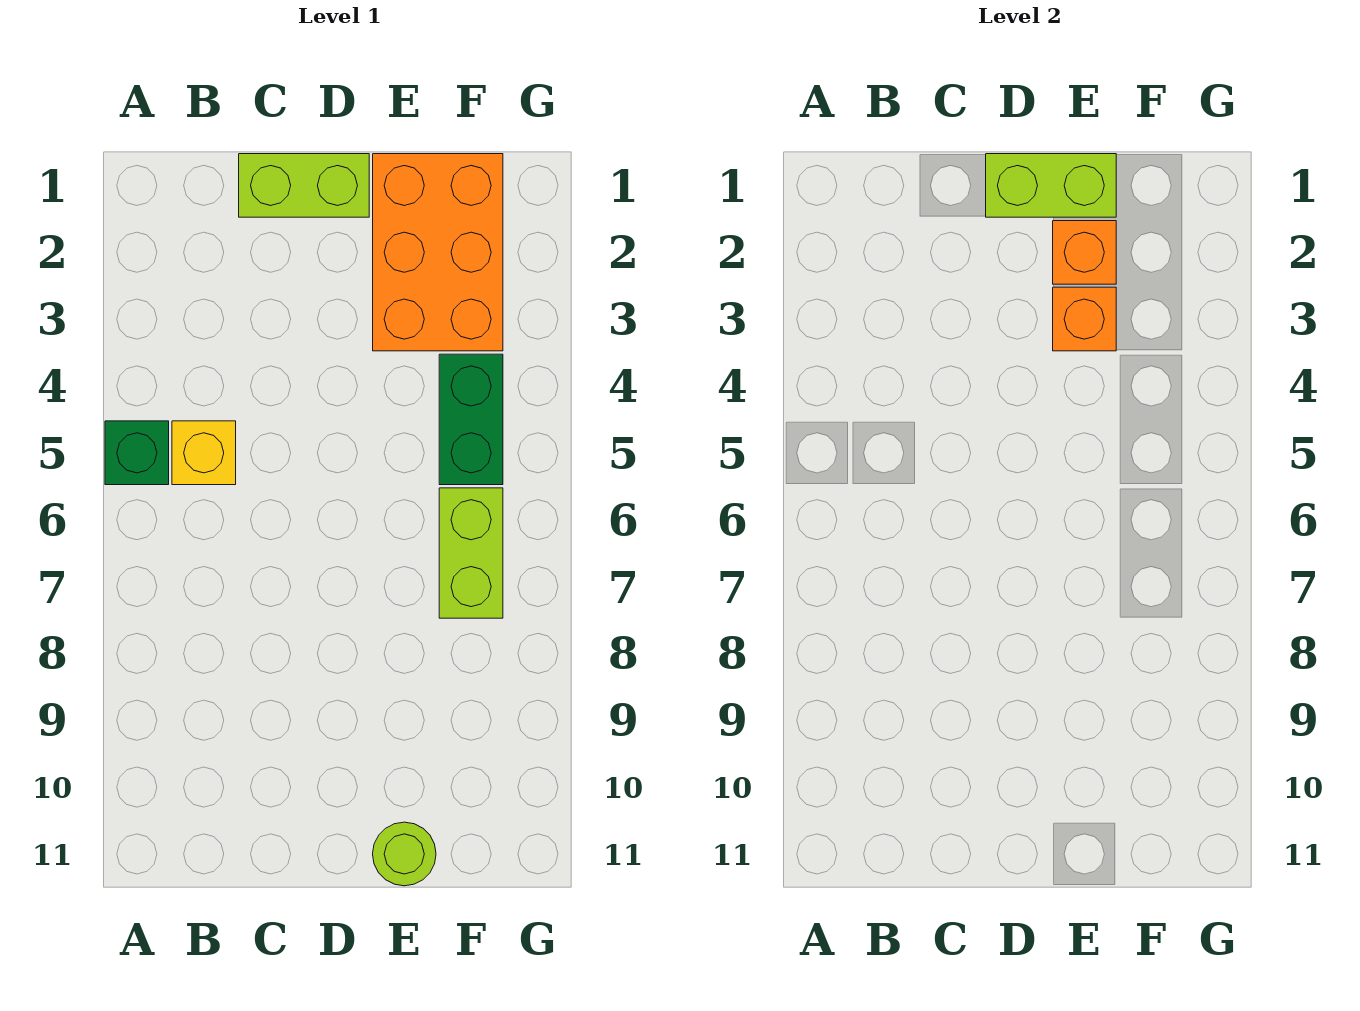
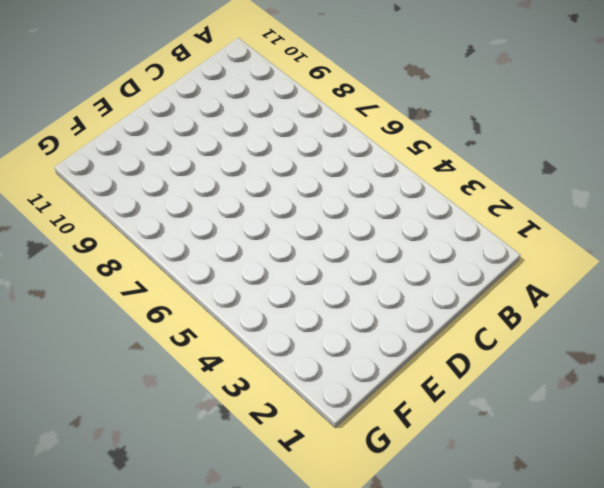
none -> green 1x1 brick [105,421,169,485]
none -> yellow 1x1 brick [172,421,236,485]

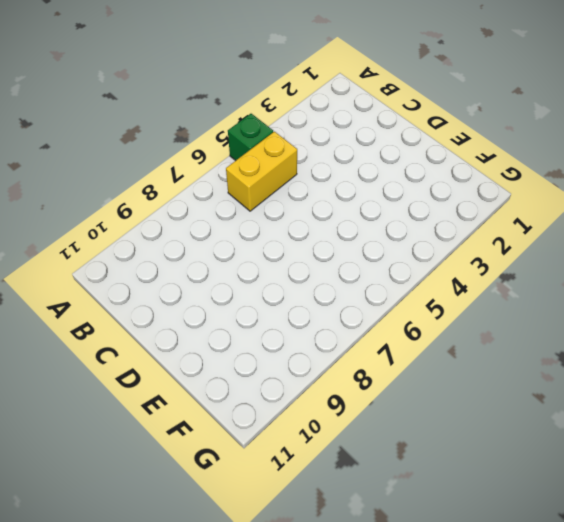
yellow 1x2 brick [226,132,297,211] -> yellow 1x1 brick [172,421,236,485]
none -> lime 1x2 brick [239,154,369,217]
none -> orange 2x3 brick [373,154,503,351]

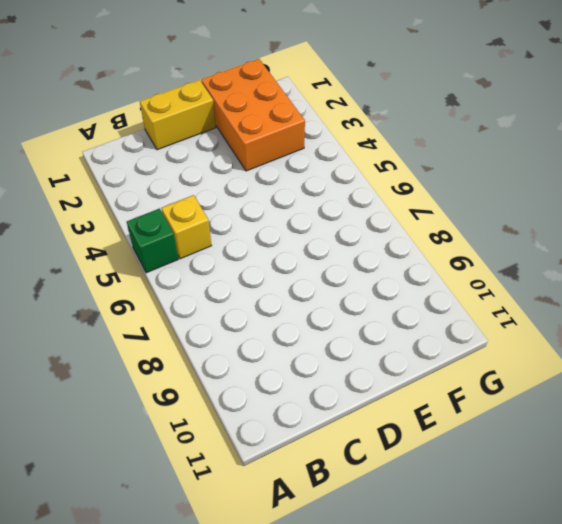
yellow 1x2 brick [140,80,216,150] -> lime 1x2 brick [239,154,369,217]
none -> lime 1x1 round brick [373,822,436,886]
none -> green 1x2 brick [439,354,503,485]

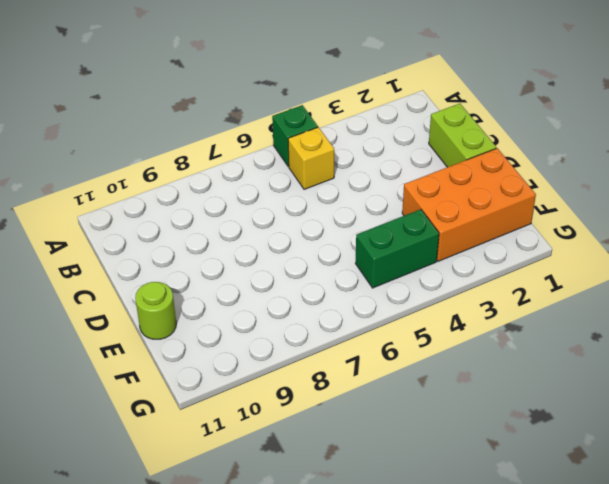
none -> lime 1x2 brick [439,488,503,618]
none -> lime 1x2 brick [986,154,1116,217]

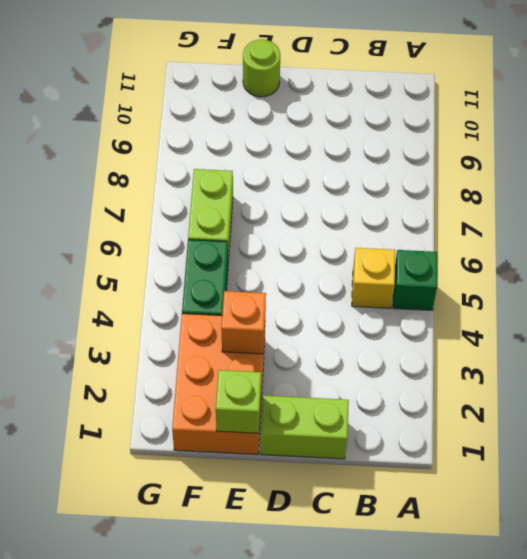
lime 1x1 brick [216,370,261,433] -> lime 1x2 brick [986,154,1116,217]
none -> orange 1x1 brick [1053,221,1116,284]

